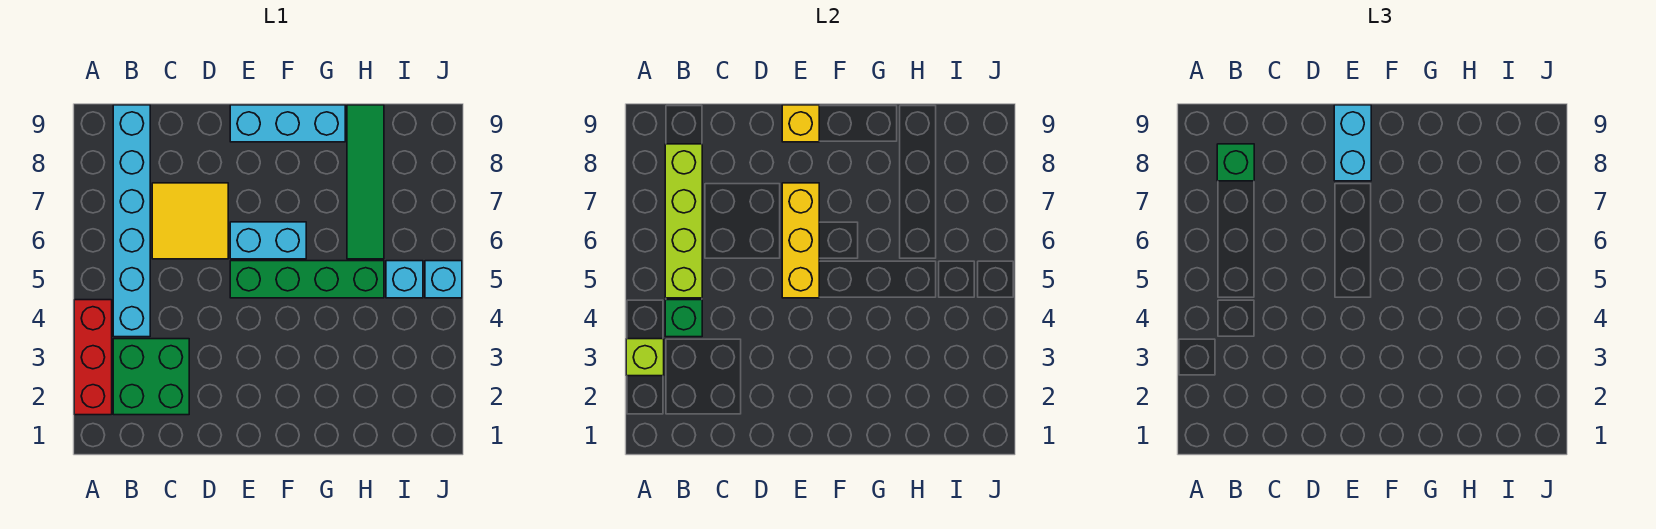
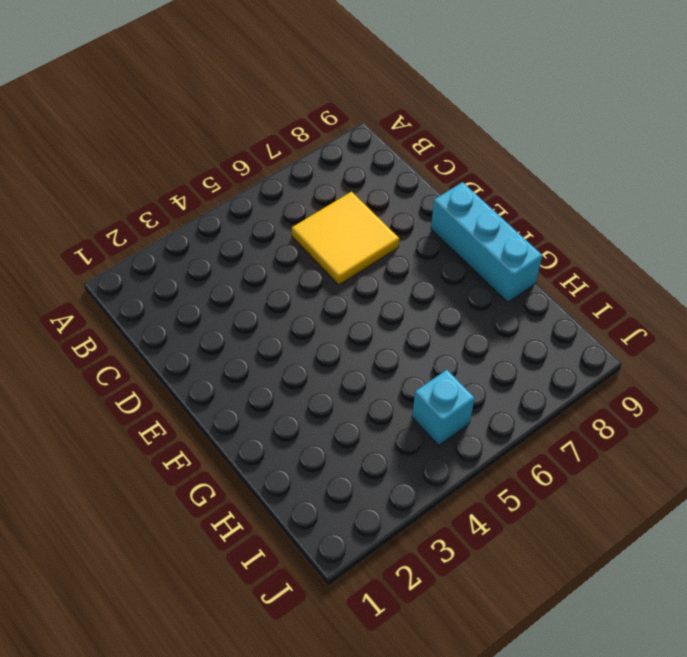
none -> red 1x3 brick [74,300,112,415]
none -> green 2x2 brick [113,339,189,415]
none -> cyan 1x6 brick [113,105,150,337]

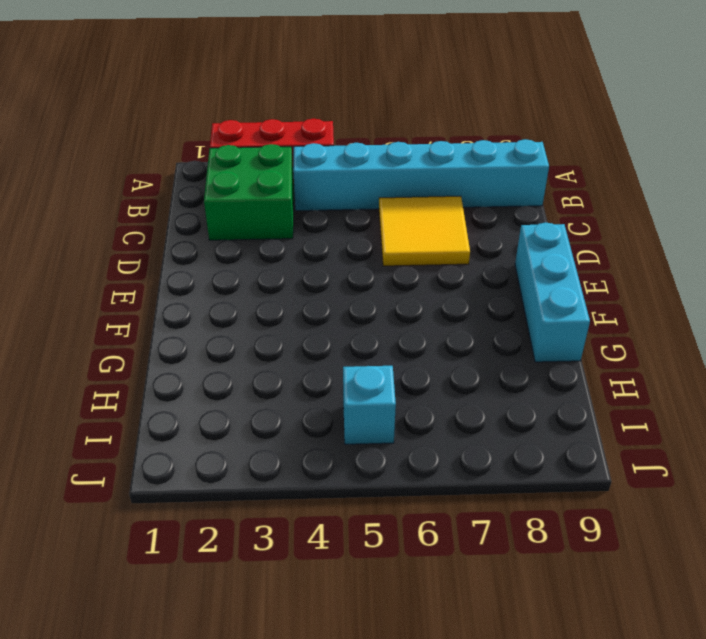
none -> green 1x4 brick [230,261,384,298]
none -> cyan 1x2 brick [230,222,306,259]
none -> green 1x4 tile [347,105,384,259]

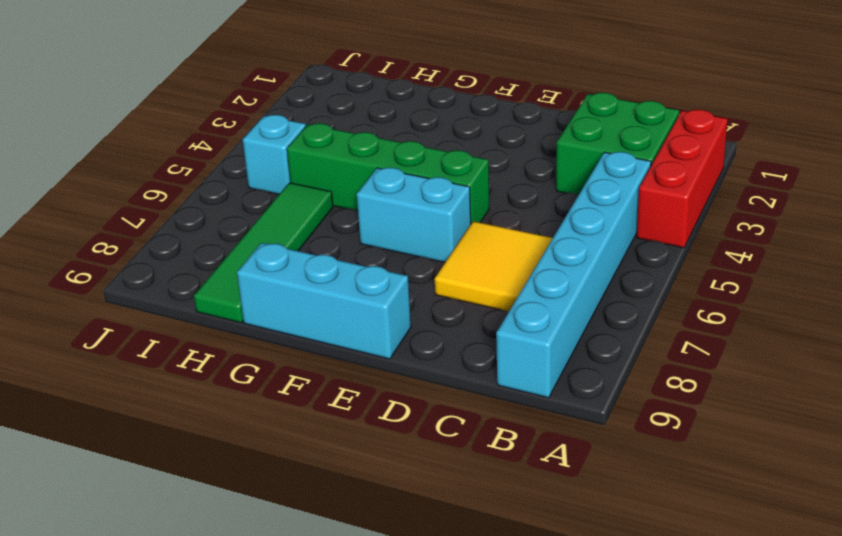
none -> cyan 1x1 brick [425,261,462,298]
none -> lime 1x1 brick [626,339,664,376]
none -> green 1x1 brick [665,300,702,337]

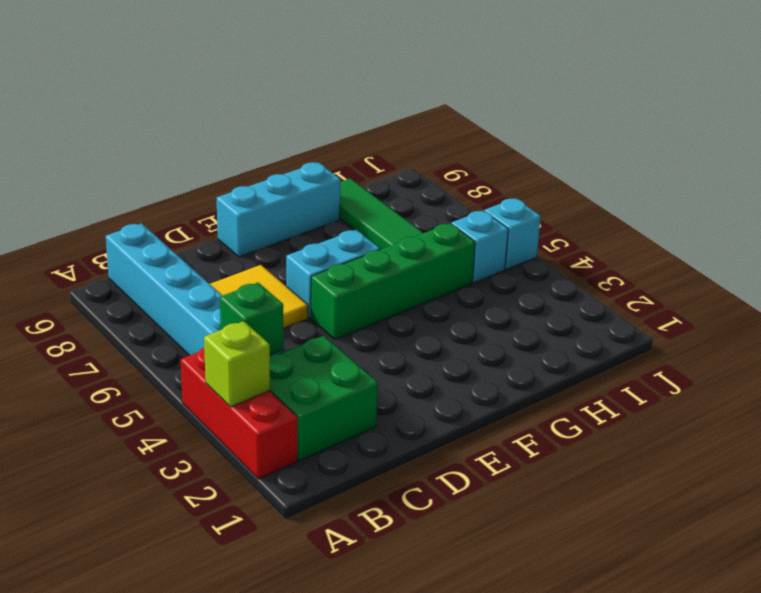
none -> lime 1x4 brick [665,144,702,298]
none -> yellow 1x3 brick [782,183,819,298]
none -> yellow 1x1 brick [782,105,819,142]

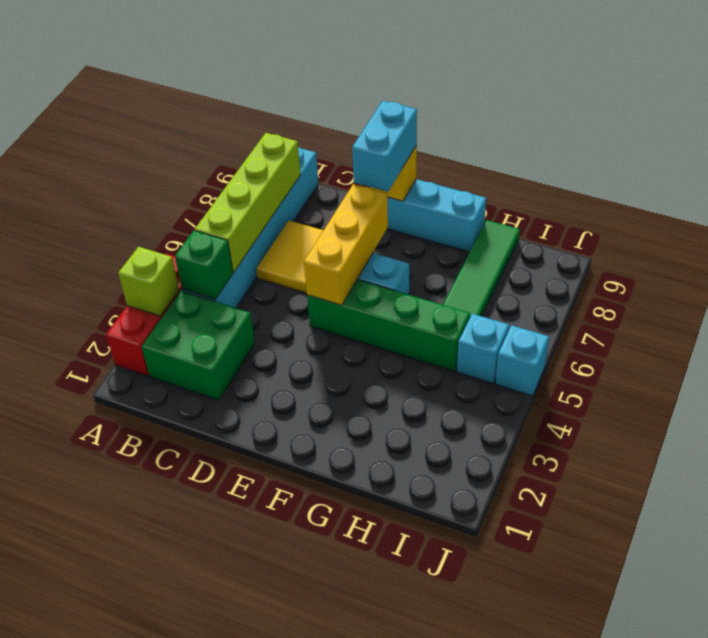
none -> green 1x1 brick [1217,144,1254,181]

